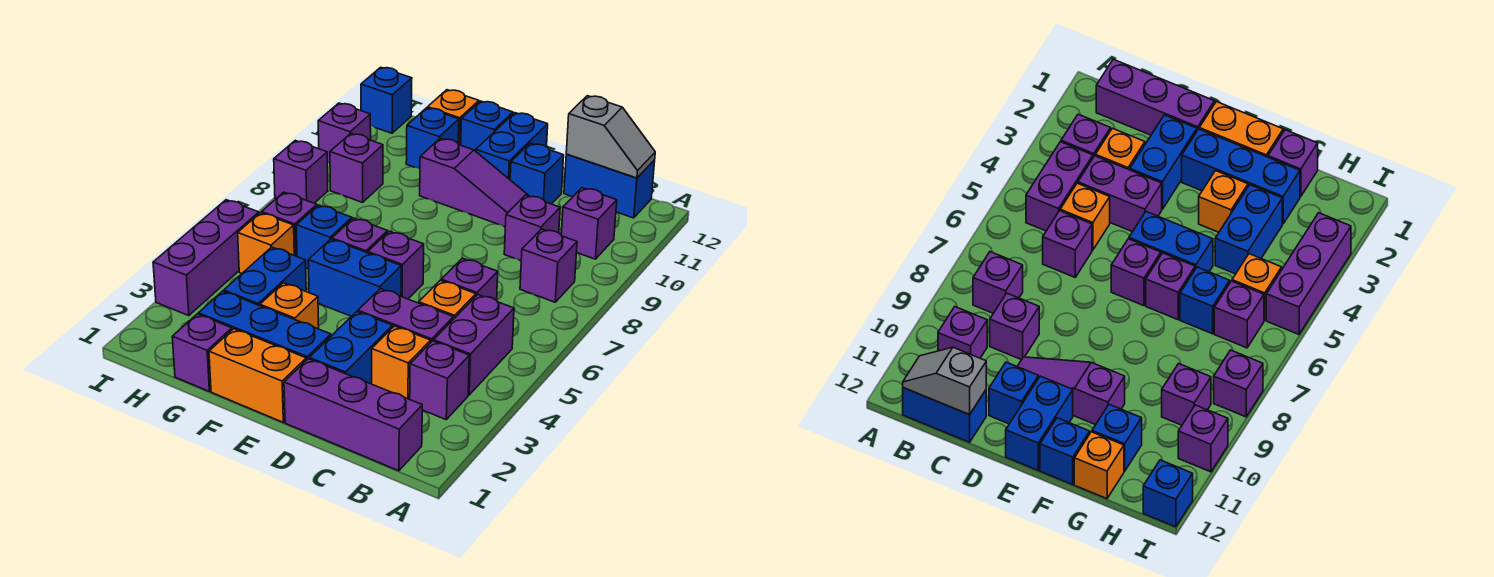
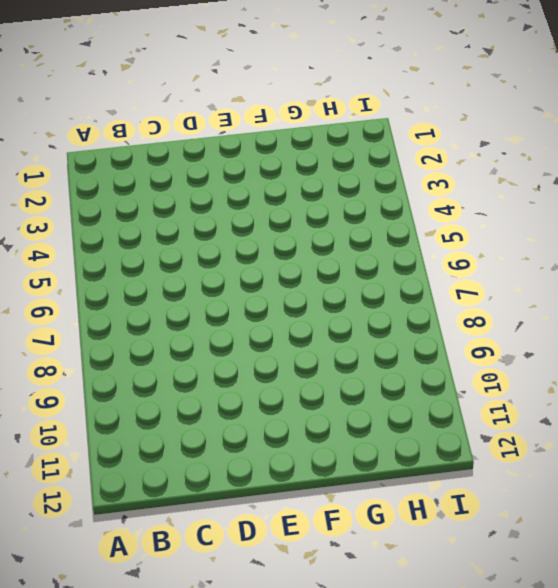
none -> purple 1x3 brick [284,359,422,471]
none -> purple 1x1 brick [410,341,469,419]
none -> purple 1x2 brick [434,295,514,395]
none -> purple 1x1 brick [520,229,577,302]

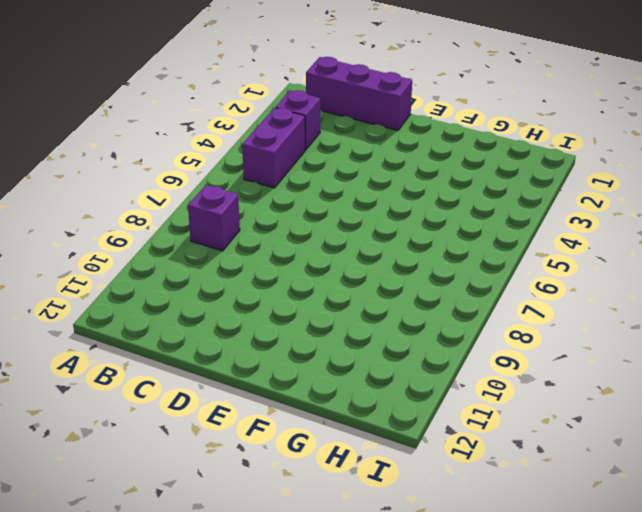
none -> purple 1x1 brick [561,188,617,259]
none -> blue 1x2 brick [564,154,655,218]
none -> orange 1x1 brick [372,326,431,399]
none -> purple 1x2 brick [358,289,454,342]

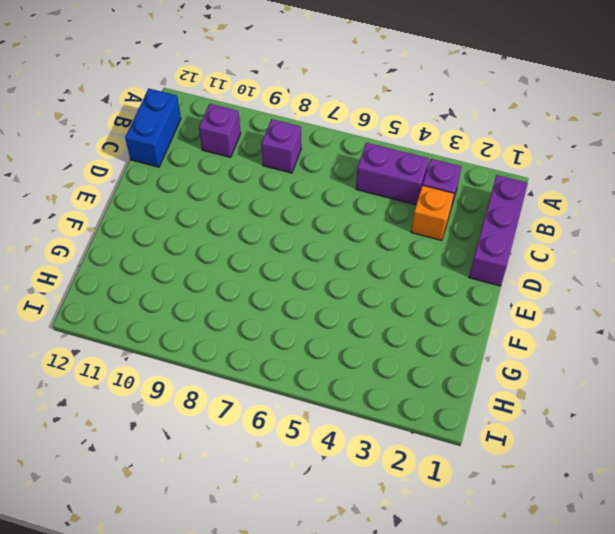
none -> purple 1x2 brick [358,289,454,342]
none -> orange 1x1 brick [419,280,476,318]
none -> purple 1x1 brick [441,258,498,300]
none -> purple 1x1 brick [504,195,560,260]

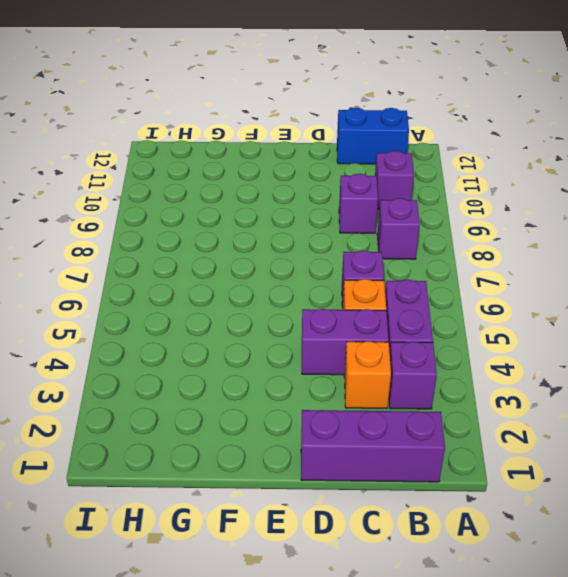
none -> blue 1x2 brick [309,312,393,384]
none -> purple 1x3 slope [420,138,529,227]
none -> blue 1x1 brick [510,143,564,204]
none -> orange 1x2 brick [209,329,306,422]

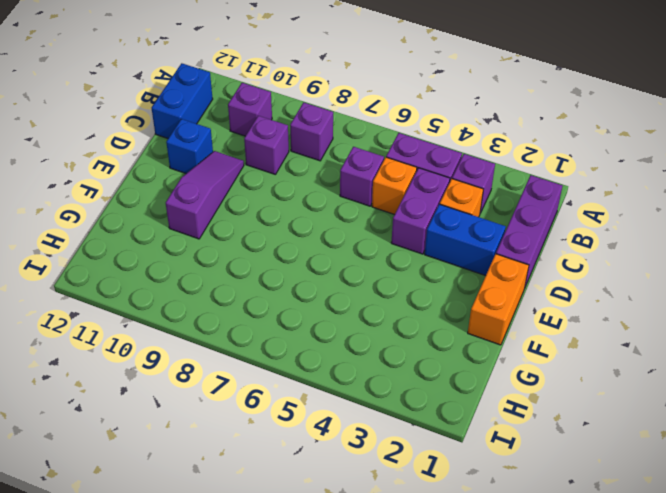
none -> blue 1x3 brick [198,291,331,360]
none -> blue 1x2 brick [308,239,401,316]
none -> purple 1x1 brick [368,231,424,299]
none -> blue 1x2 brick [476,113,548,179]

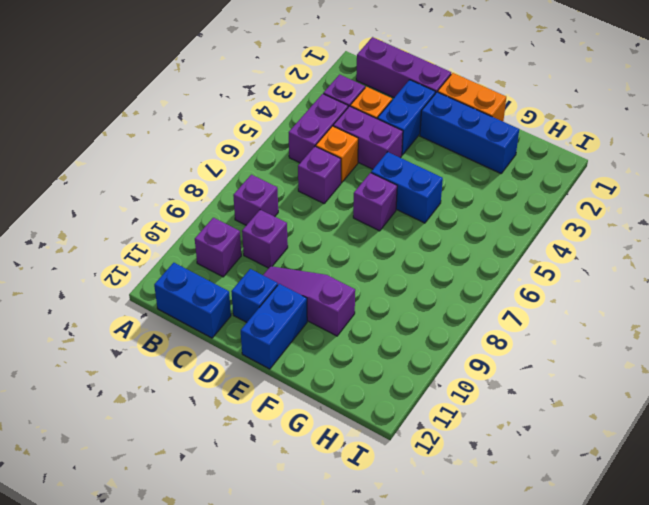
none -> orange 1x1 brick [260,283,319,329]
none -> purple 1x1 brick [332,218,388,253]
none -> blue 1x1 brick [461,101,513,151]
none -> purple 1x1 brick [172,314,232,391]

